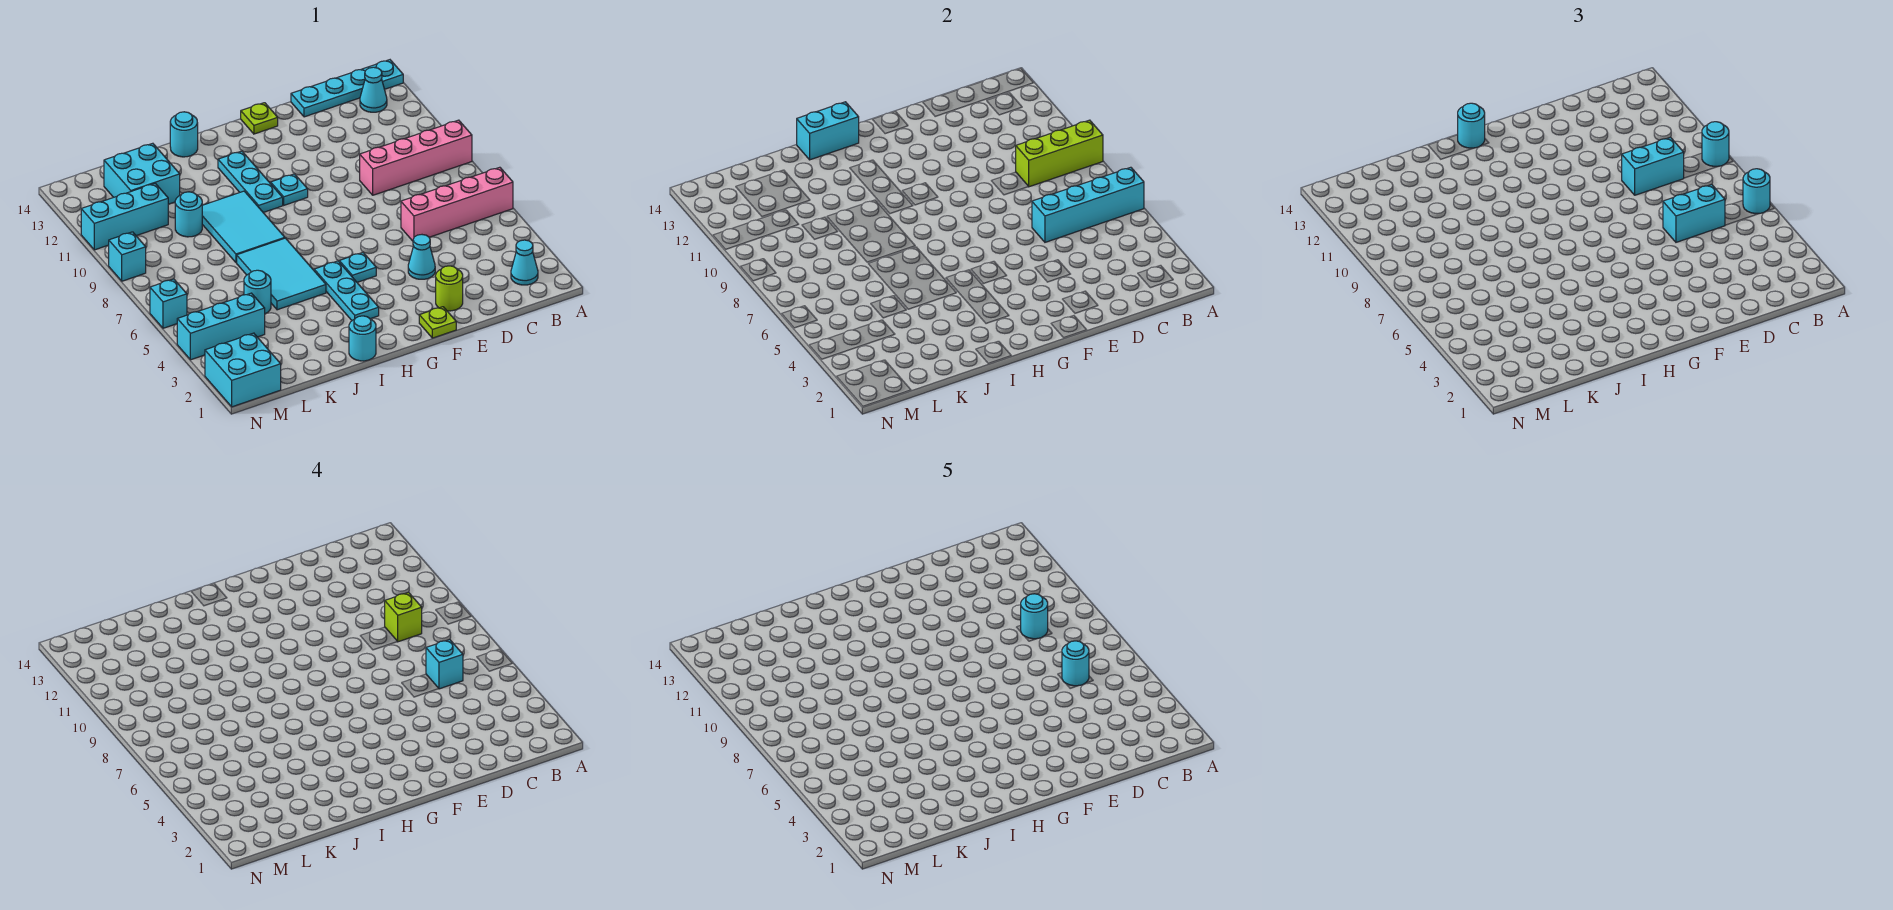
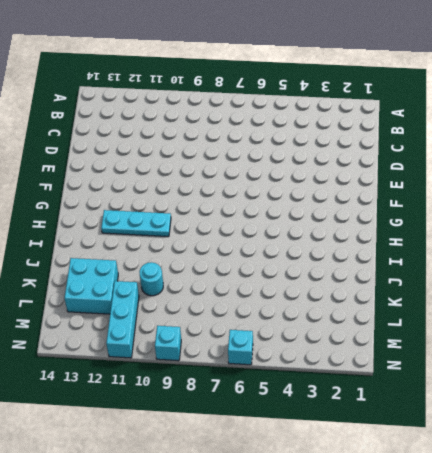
none -> pink 1x4 brick [401,167,513,241]
none -> pink 1x4 brick [360,120,472,195]
none -> cyan 1x4 plate [291,60,403,117]
none -> cyan 1x1 cone [511,240,538,285]

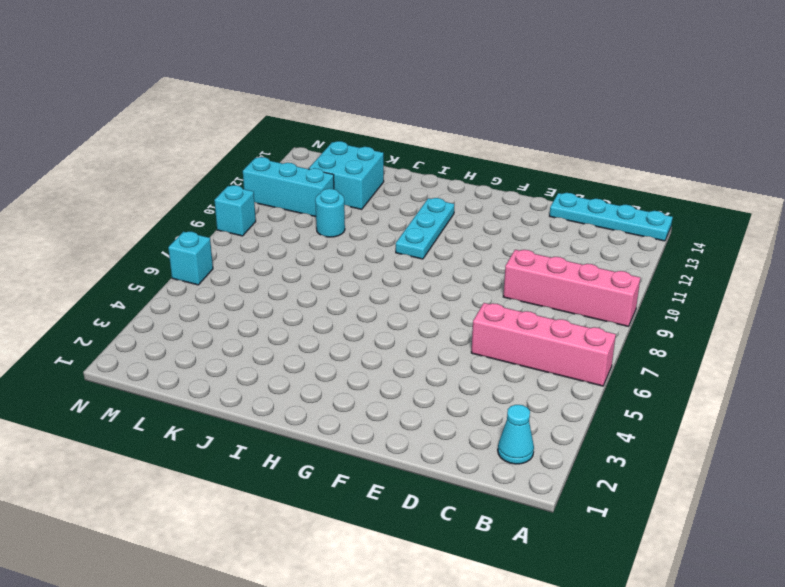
none -> cyan 1x1 cone [360,67,387,112]
none -> lime 1x1 round brick [436,266,463,311]
none -> cyan 1x1 cone [408,235,435,279]
none -> lime 1x1 plate [419,307,456,338]

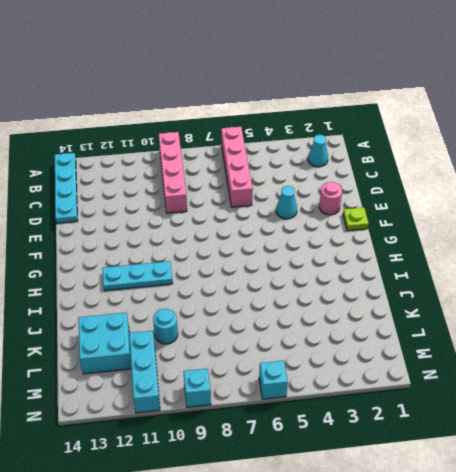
pink 1x1 round brick [319,182,342,215] -> lime 1x1 round brick [436,266,463,311]
none -> cyan 1x1 cone [360,67,387,112]
none -> lime 1x1 plate [241,103,278,134]
none -> cyan 1x1 plate [339,253,376,282]
none -> cyan 1x1 plate [271,174,308,205]

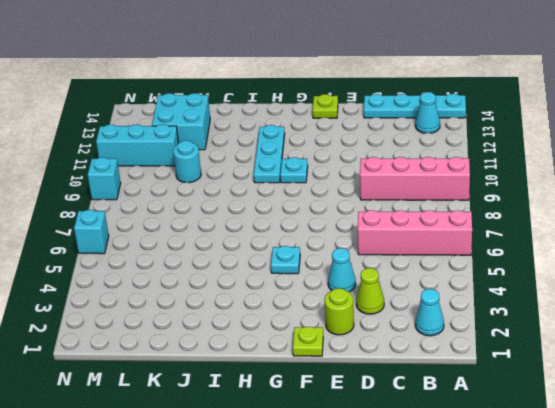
lime 1x1 cone [356,268,384,314] -> none
none -> cyan 1x3 plate [314,261,379,320]
none -> cyan 1x1 round brick [349,316,376,361]
none -> cyan 2x3 tile [237,238,326,310]
none -> cyan 2x3 tile [202,191,285,263]

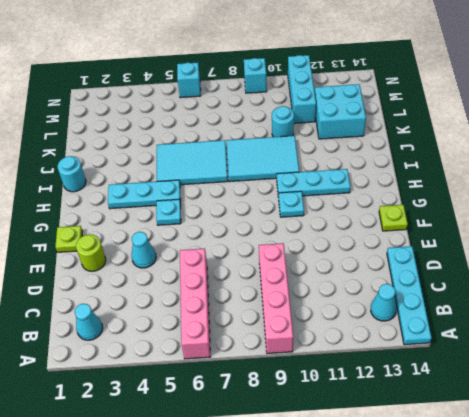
none -> cyan 1x1 round brick [170,112,198,157]
none -> cyan 1x1 round brick [244,270,271,314]
none -> cyan 1x3 brick [177,293,265,360]
none -> cyan 2x2 brick [205,333,281,407]

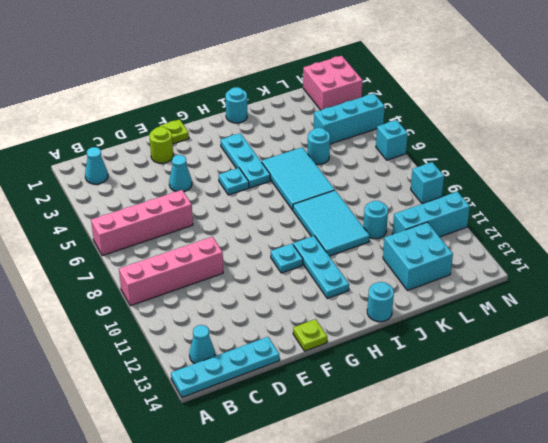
pink 2x2 brick [303,56,363,110] -> cyan 2x2 brick [205,333,281,407]
none -> cyan 1x4 brick [1032,167,1144,242]
none -> lime 1x3 brick [1016,120,1103,187]
none -> cyan 1x2 brick [797,102,859,160]
none -> cyan 1x1 round brick [1743,169,1770,213]

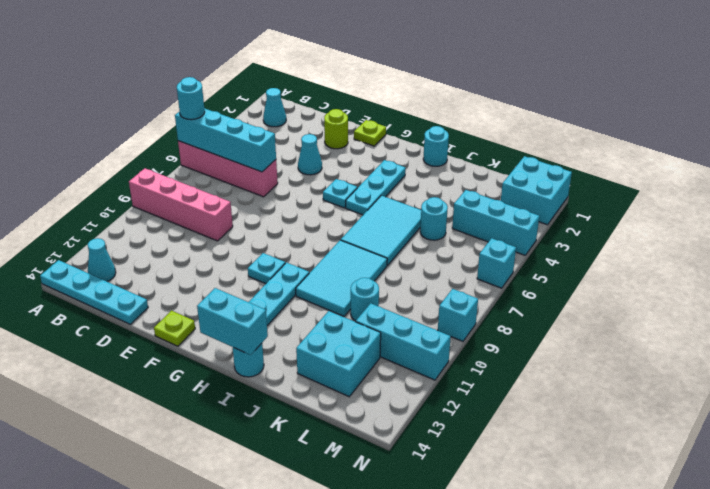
none -> lime 1x3 brick [1016,120,1103,187]
none -> cyan 1x1 round brick [1702,122,1729,166]
none -> cyan 1x2 brick [1663,185,1725,242]
none -> cyan 1x2 brick [1622,137,1684,195]

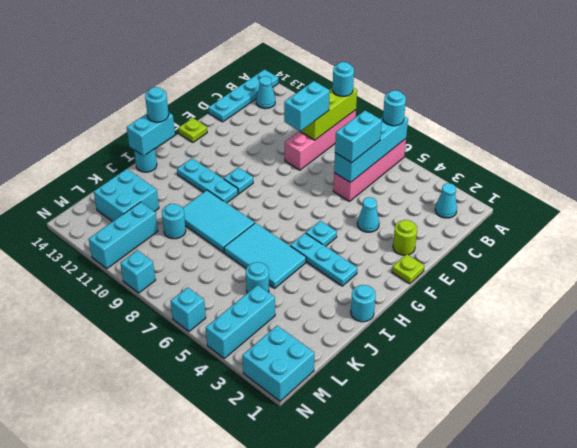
none -> cyan 1x1 brick [426,640,463,689]
none -> lime 1x1 brick [385,592,422,642]
none -> cyan 1x1 round brick [1062,641,1089,686]
none -> cyan 1x1 round brick [1021,594,1048,639]

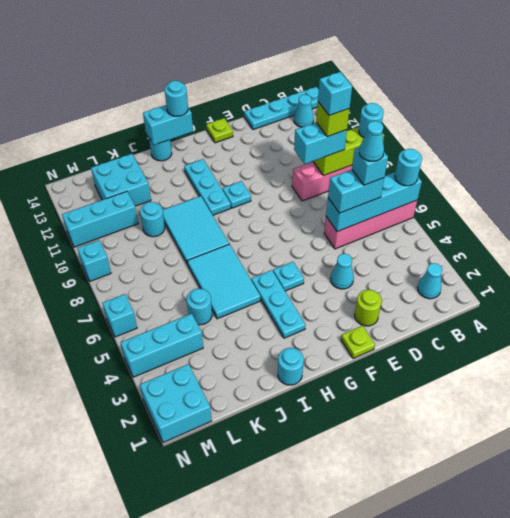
cyan 1x1 cone [359,121,384,161] -> cyan 1x1 round brick [1062,641,1089,686]
cyan 1x1 brick [318,72,352,115] -> cyan 1x1 round brick [1021,594,1048,639]

